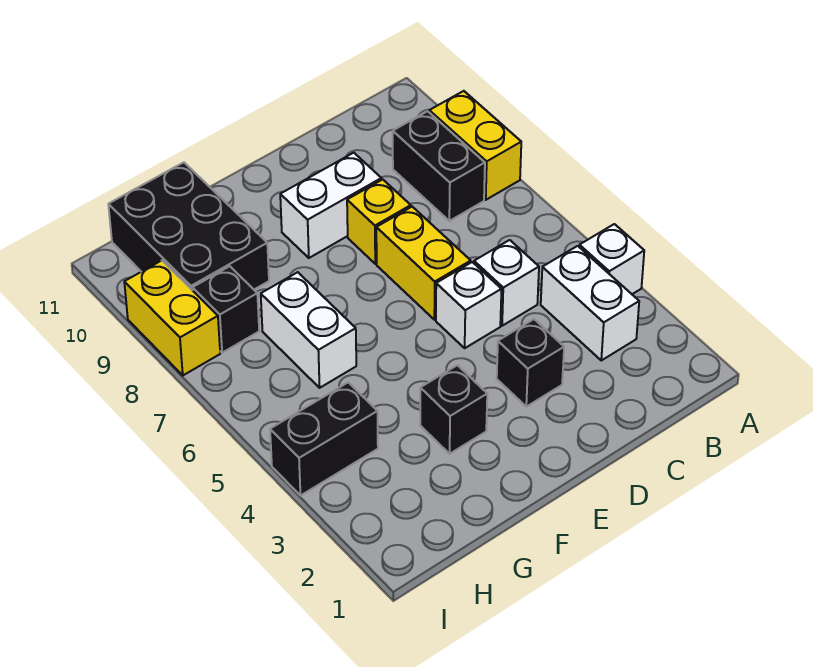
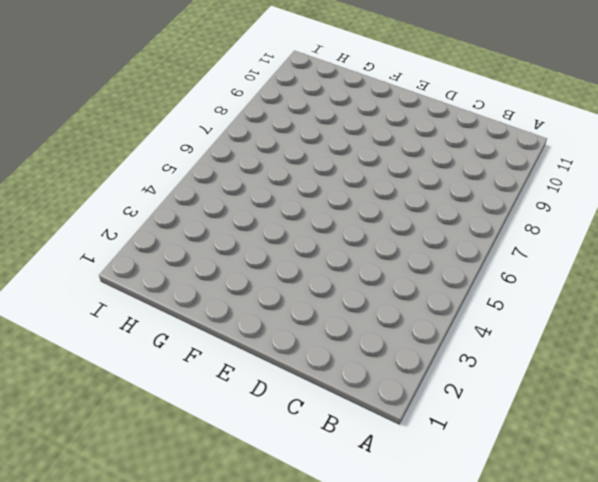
none -> white 1x1 brick [579,224,644,294]
none -> yellow 1x2 brick [429,91,521,200]
none -> white 1x2 brick [541,246,639,360]

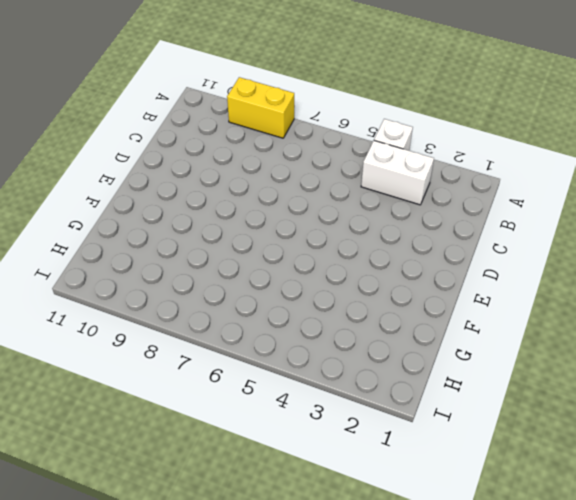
none -> black 1x2 brick [393,111,485,221]
none -> white 1x1 brick [474,240,539,326]
none -> black 1x1 brick [497,319,564,407]

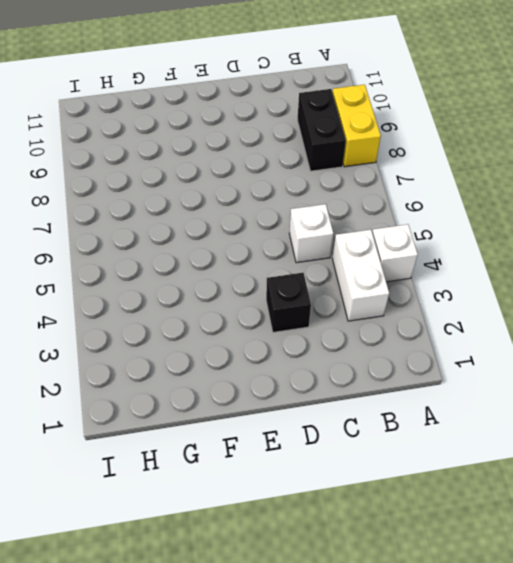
none -> white 1x1 brick [436,262,501,348]
none -> yellow 1x2 brick [376,207,471,320]
none -> yellow 1x1 brick [347,179,411,264]

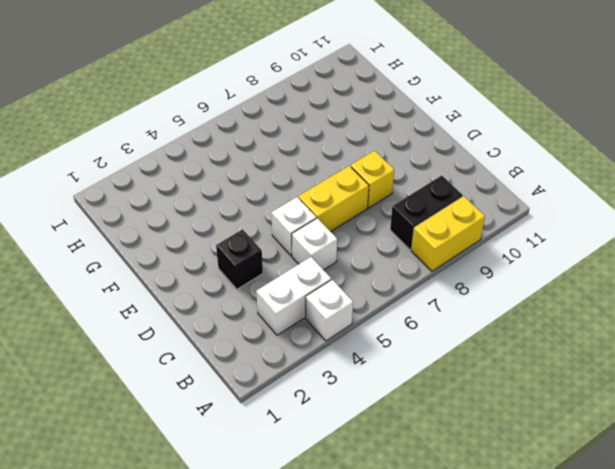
none -> white 1x2 brick [280,153,381,258]
none -> black 1x1 brick [420,365,487,454]
none -> white 1x2 brick [261,272,356,388]

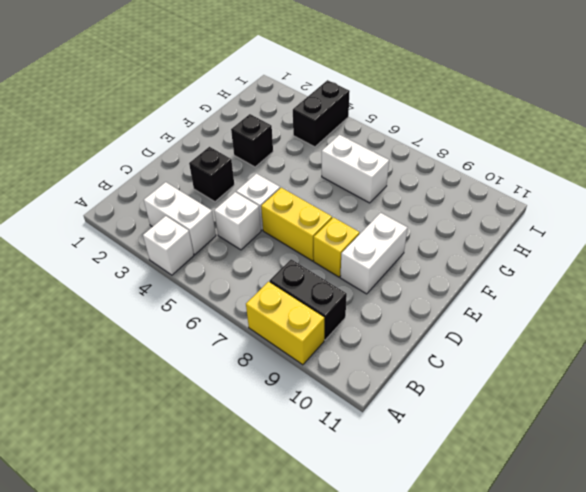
none -> black 2x3 brick [108,162,269,290]
none -> black 1x1 brick [192,266,259,353]
none -> yellow 1x2 brick [124,260,220,375]

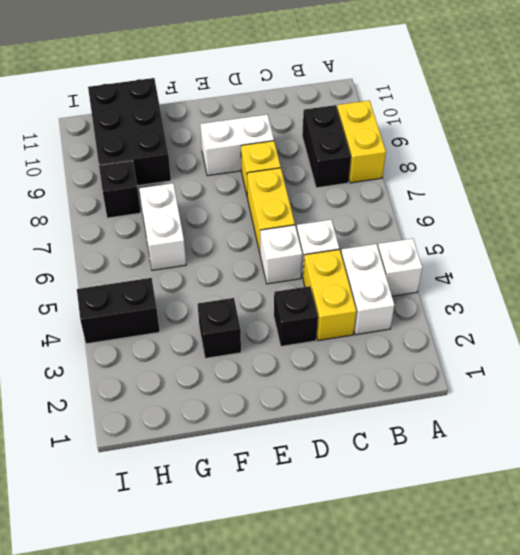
yellow 1x2 brick [303,249,356,341] -> yellow 1x2 brick moved to [124,260,220,375]

